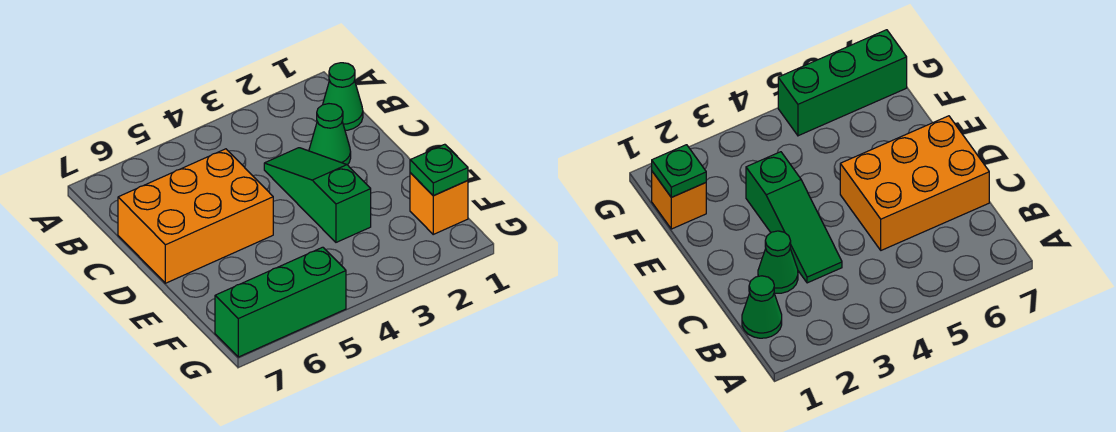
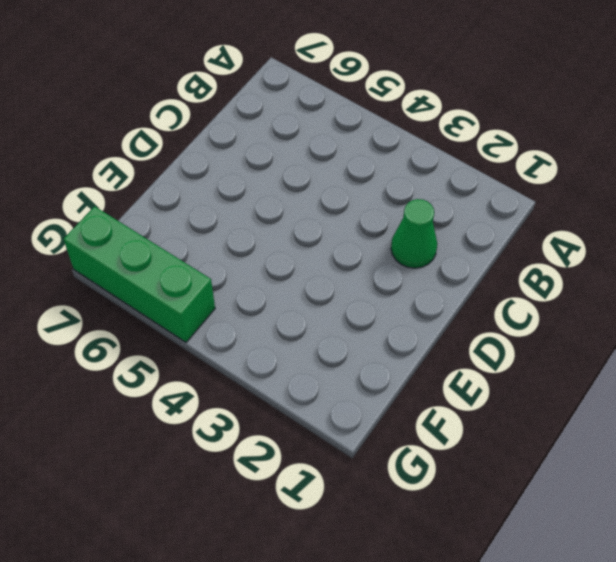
none -> green 1x1 cone [323,63,363,131]
none -> green 1x3 slope [264,148,371,242]

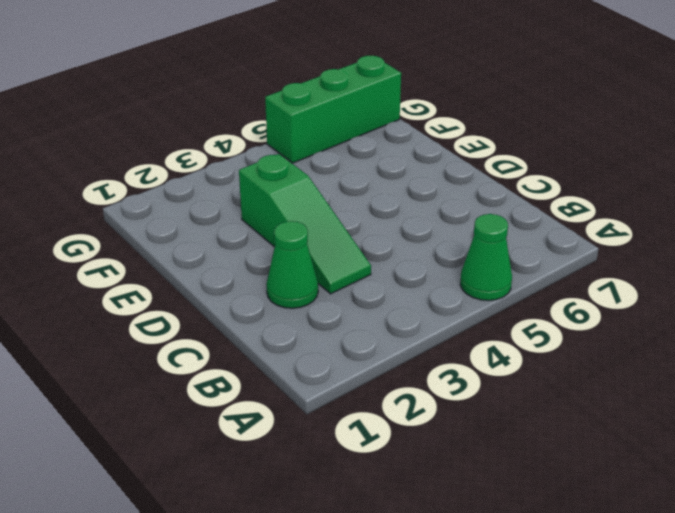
green 1x1 cone [460,214,512,301] -> green 1x1 cone moved to [323,63,363,131]
none -> orange 2x3 brick [118,149,273,283]
none -> orange 1x1 brick [410,173,468,234]

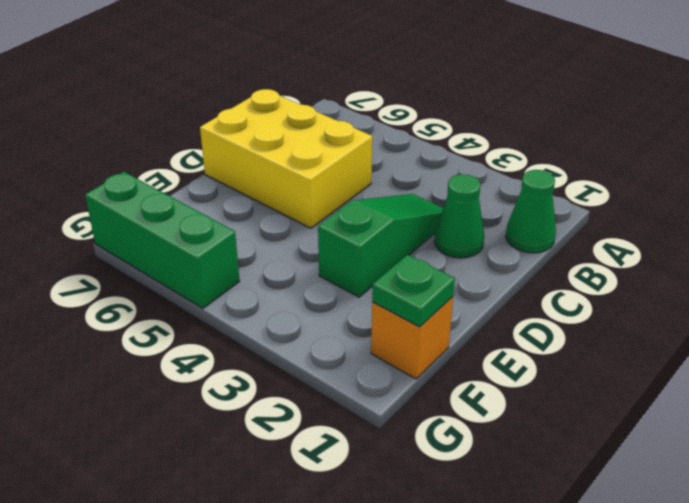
yellow 2x3 brick [200,89,372,228] -> orange 2x3 brick [118,149,273,283]

